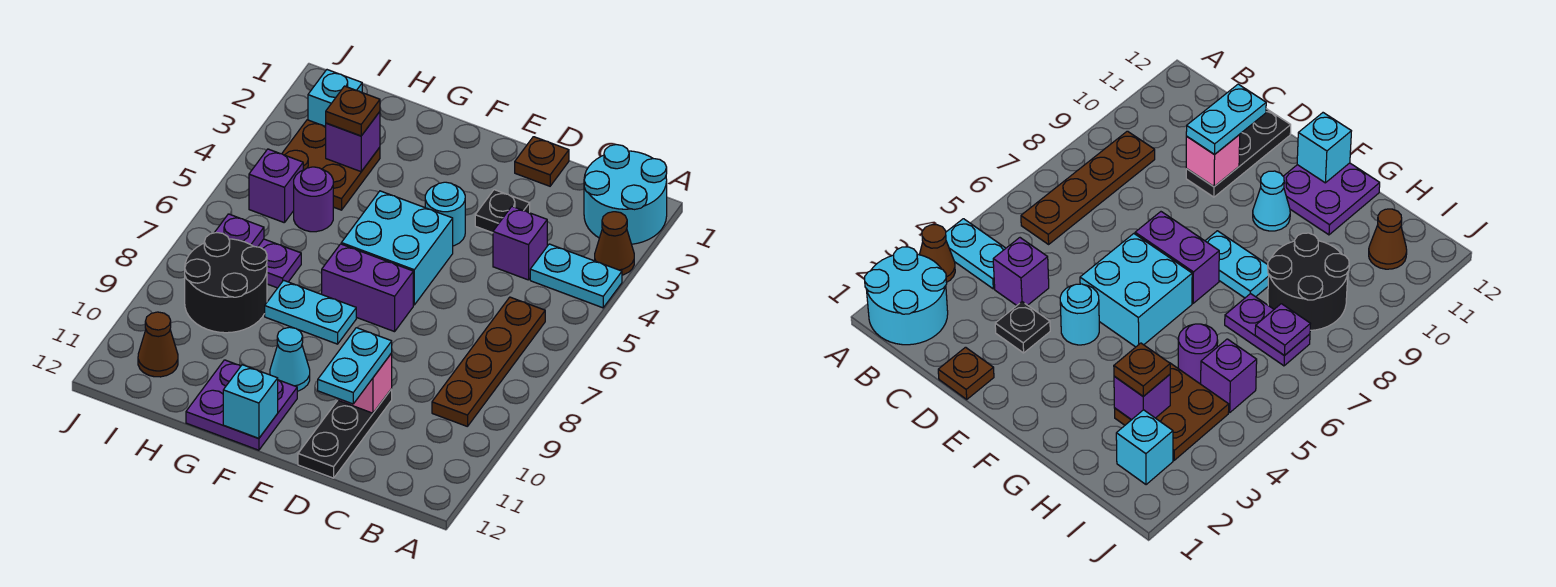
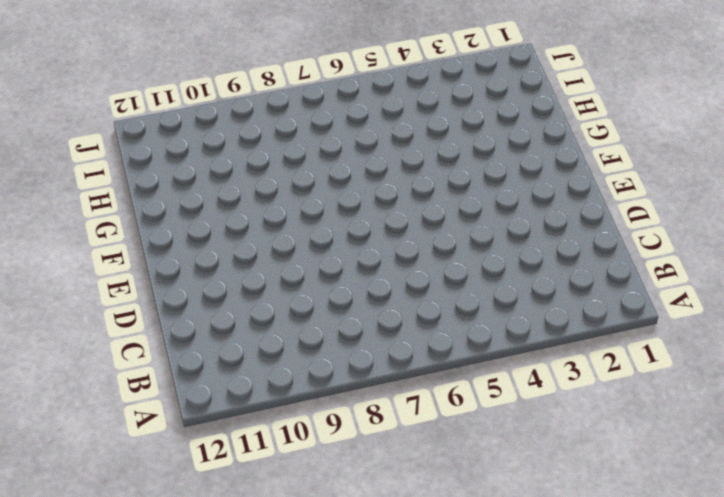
none -> cyan 2x2 round brick [584,145,667,244]
none -> brown 1x1 cone [595,212,634,275]
none -> cyan 1x2 plate [530,244,622,308]

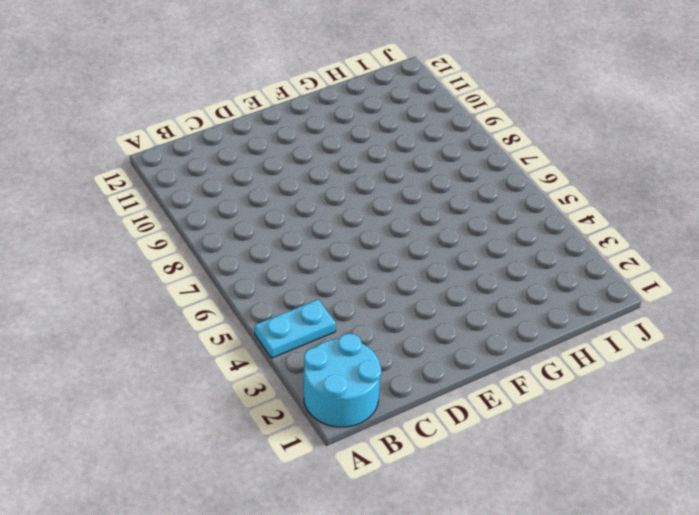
none -> brown 1x1 cone [595,212,634,275]
none -> brown 1x4 plate [432,297,545,427]
none -> purple 1x1 brick [493,206,547,280]

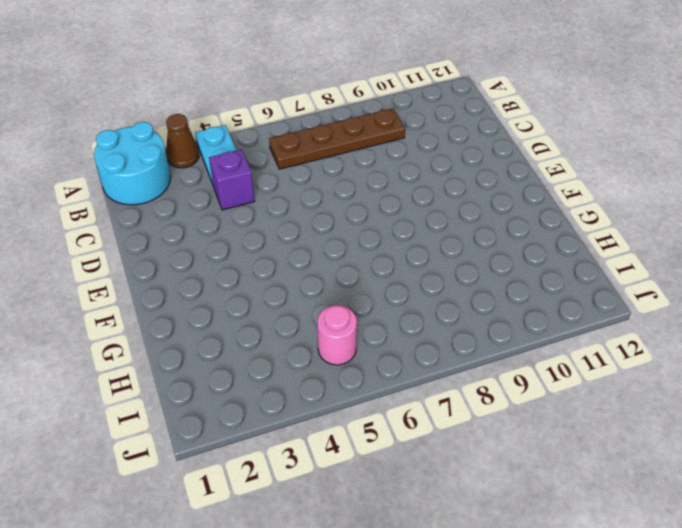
pink 1x1 round brick [317,305,357,365] -> purple 1x1 brick [249,149,303,223]
none -> brown 1x1 plate [515,137,569,186]
none -> black 1x1 plate [475,190,530,233]
none -> black 1x3 plate [298,389,392,478]

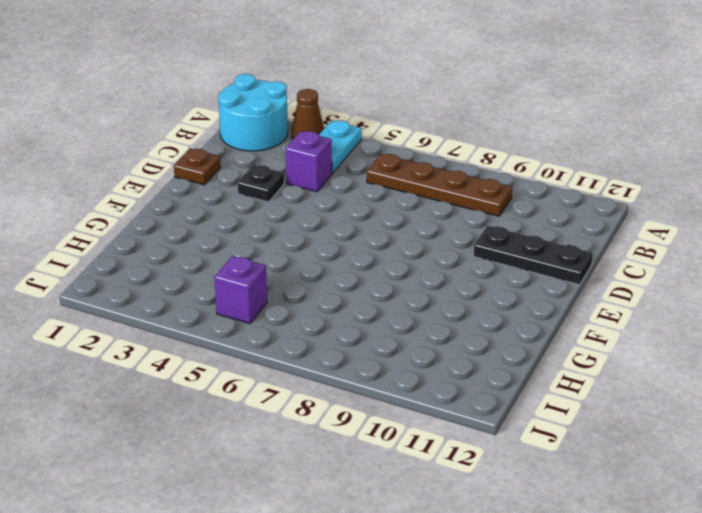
none -> cyan 1x1 round brick [425,182,465,246]
none -> cyan 2x2 brick [341,191,453,305]
none -> purple 1x2 brick [322,244,413,332]

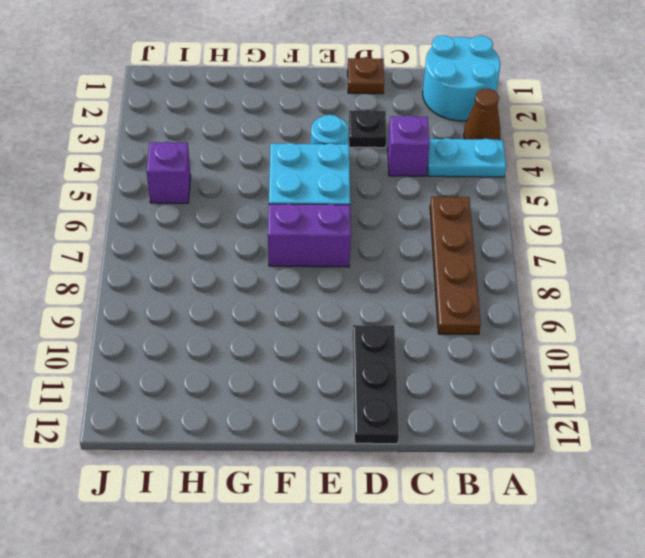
none -> cyan 1x2 plate [265,280,356,344]
none -> cyan 1x1 cone [270,327,310,391]
none -> purple 2x2 plate [186,360,297,450]

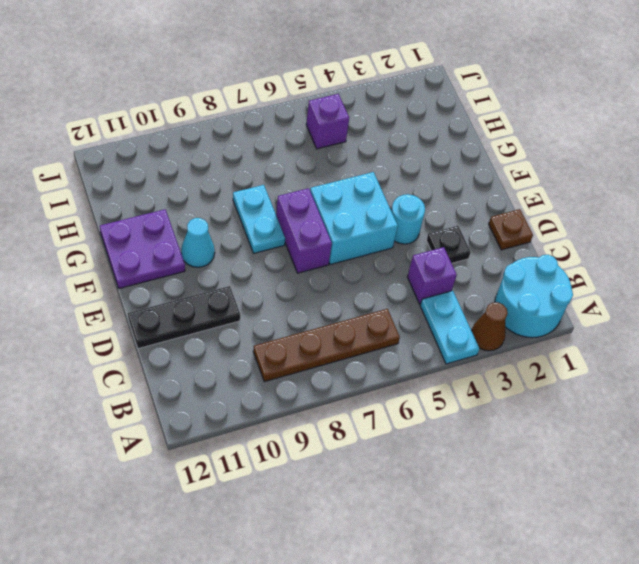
none -> brown 2x2 plate [282,120,380,210]
none -> purple 1x1 round brick [294,167,333,232]
none -> purple 1x2 plate [258,239,301,288]

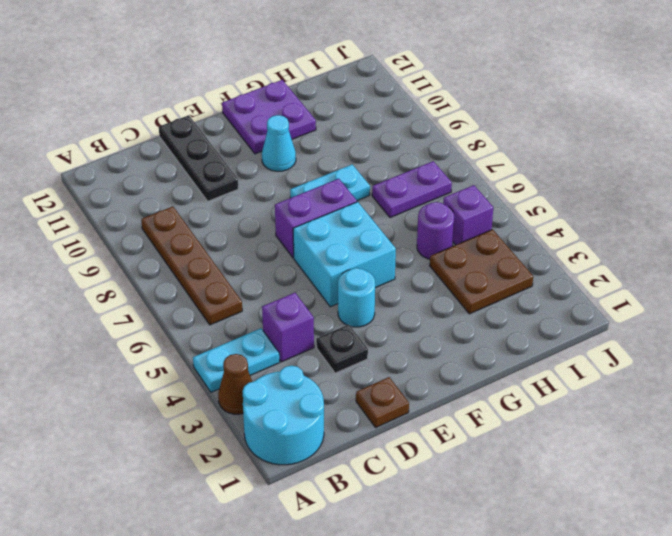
none -> black 2x2 round brick [185,233,267,333]
none -> cyan 1x1 brick [308,70,362,127]
none -> brown 1x1 cone [138,312,178,377]

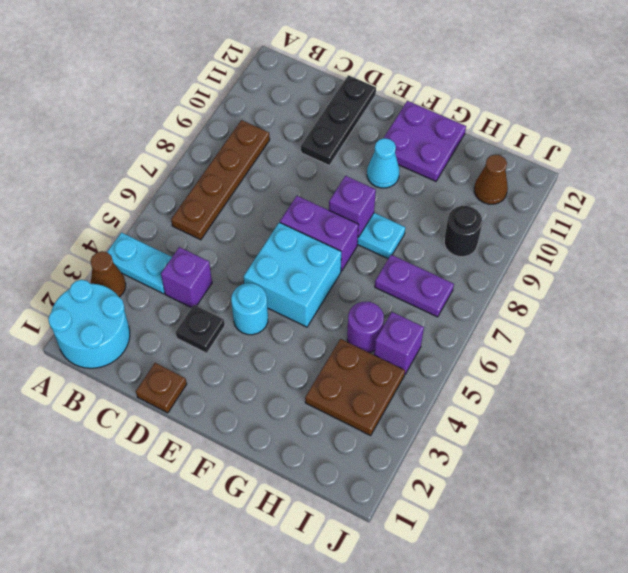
purple 1x1 brick [329,176,376,237] -> purple 1x1 brick moved to [326,112,380,172]
black 1x1 round brick [444,206,482,257] -> black 2x2 round brick [185,233,267,333]
none -> cyan 1x1 brick [308,70,362,127]
none -> pink 1x1 brick [337,353,392,413]
none -> cyan 1x1 brick [223,365,278,438]

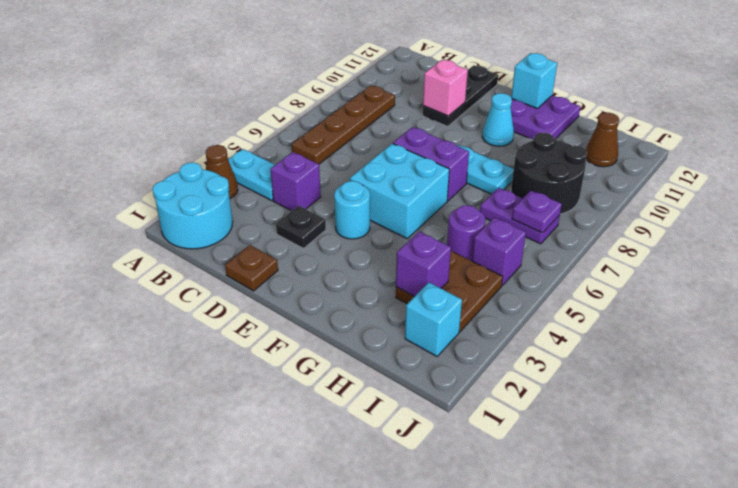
none -> cyan 1x2 plate [318,328,392,404]
none -> brown 1x1 plate [326,86,380,136]

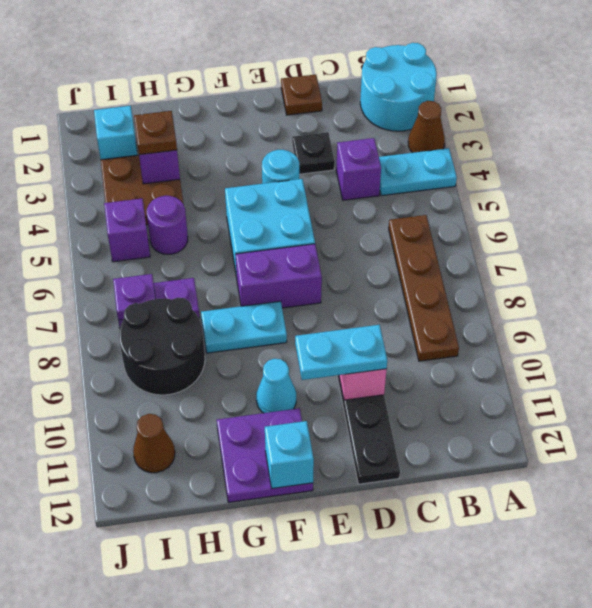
cyan 1x2 plate [295,325,387,380] -> cyan 1x2 plate turned to [318,328,392,404]

